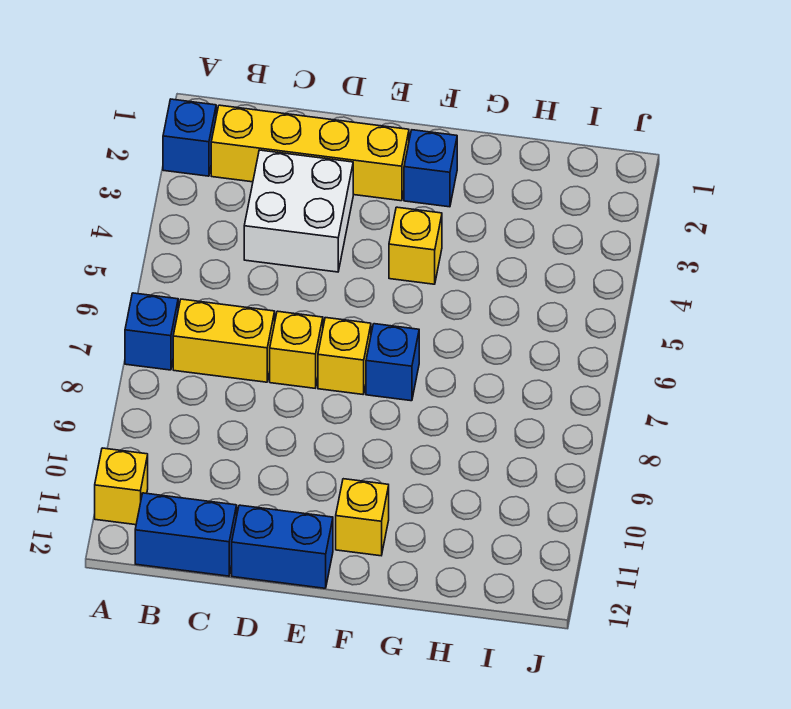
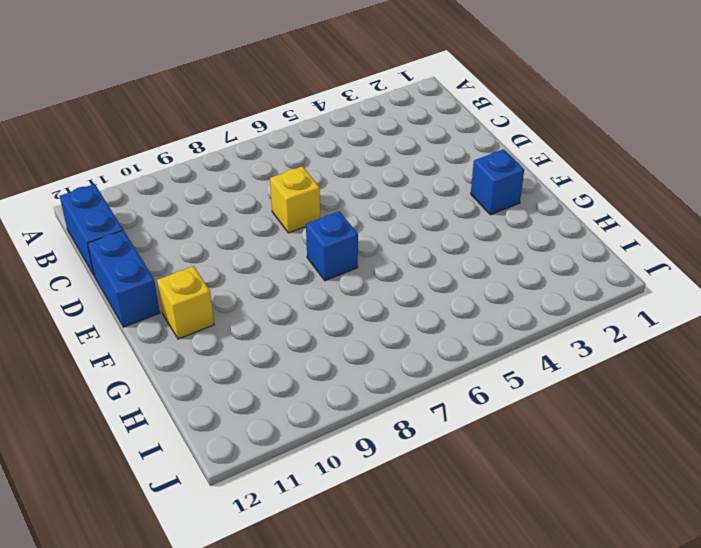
none -> blue 1x1 brick [163,99,216,176]
none -> blue 1x1 brick [125,293,178,370]
none -> yellow 1x1 brick [95,448,148,525]

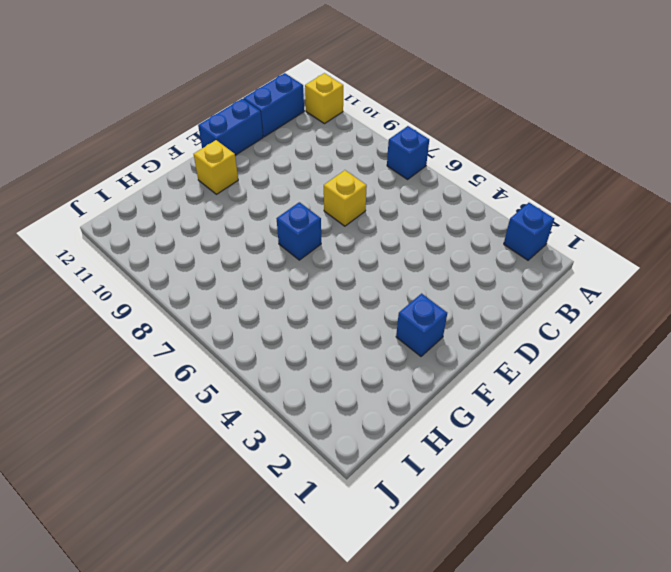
none -> yellow 1x4 brick [211,105,409,201]
none -> yellow 1x2 brick [173,299,275,382]
none -> white 2x2 brick [244,150,353,272]

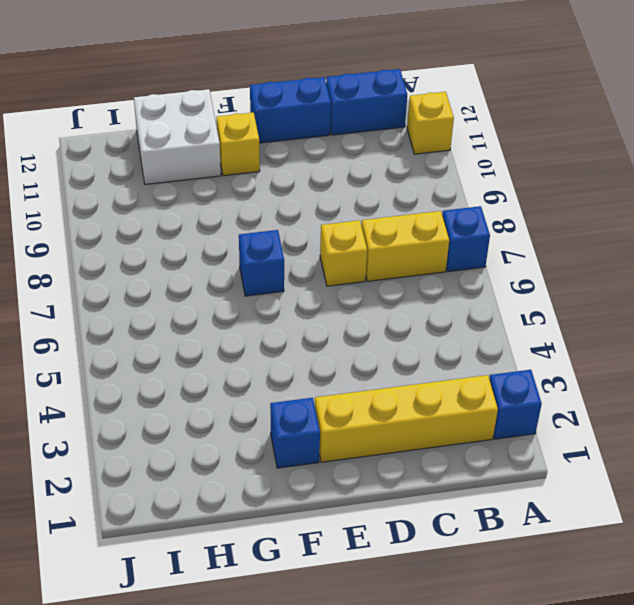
white 2x2 brick [134,89,221,184] -> white 2x2 brick moved to [244,150,353,272]
none -> yellow 1x1 brick [318,318,371,395]
none -> yellow 1x1 brick [389,207,442,284]

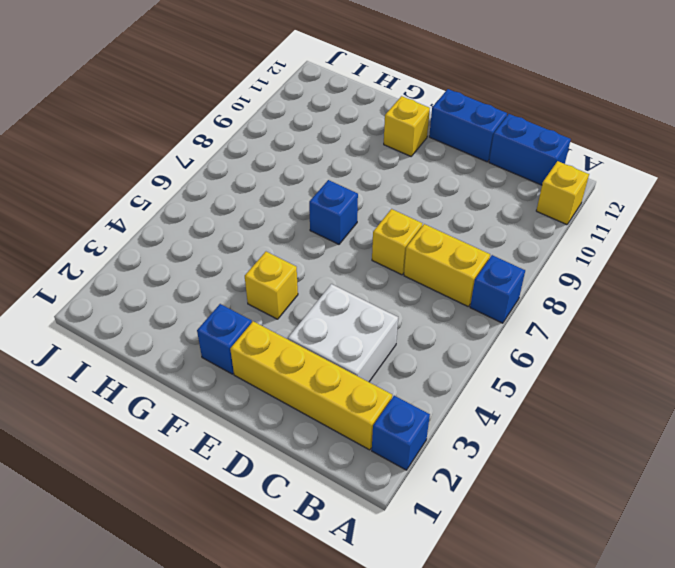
none -> yellow 1x1 brick [318,318,371,395]

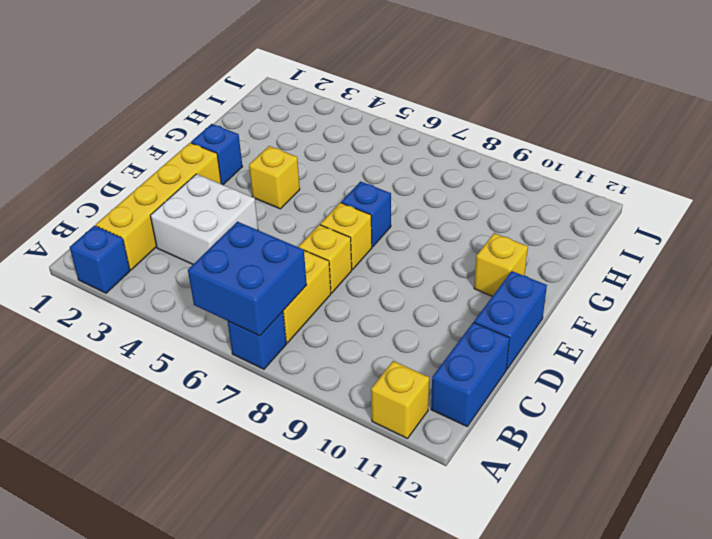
blue 2x2 brick [188,222,307,336] -> none

